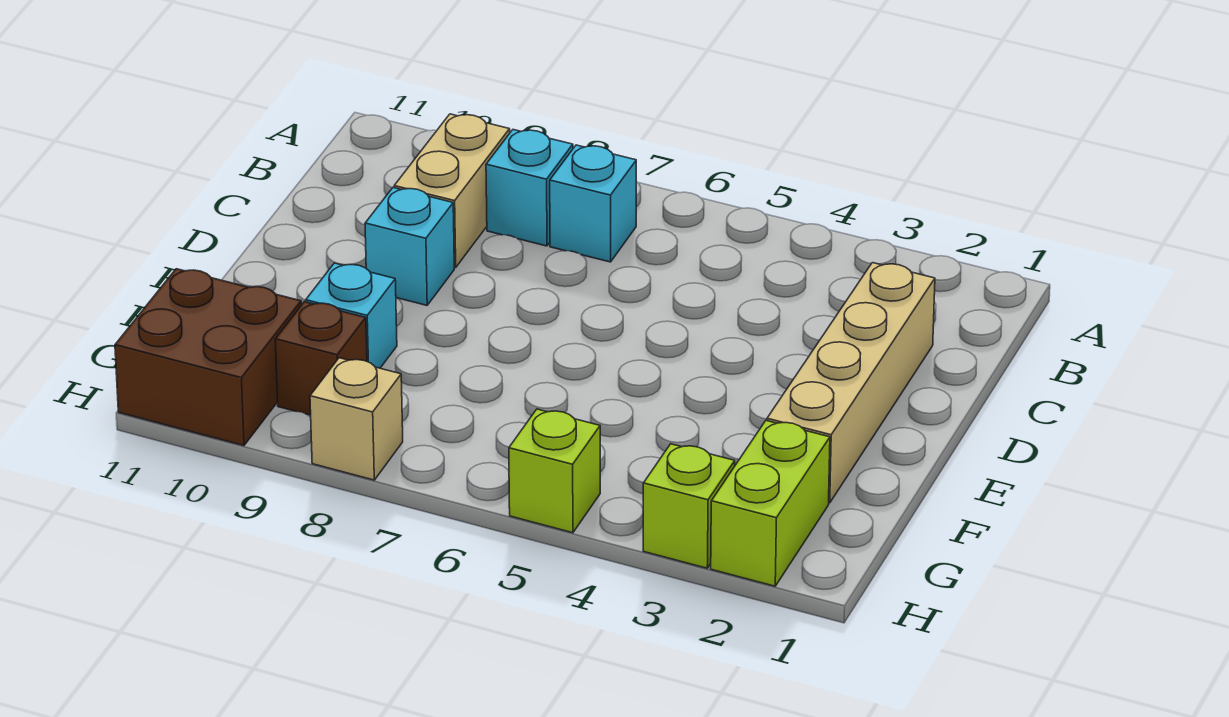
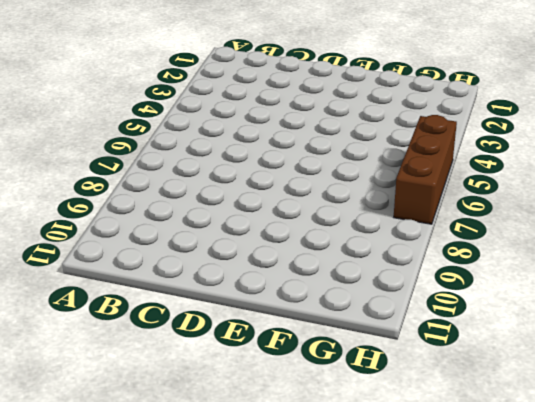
brown 1x3 brick [394,115,457,224] -> lime 1x1 brick [509,409,600,533]
none -> cyan 1x1 brick [550,145,636,262]
none -> cyan 1x1 brick [486,130,573,246]
none -> tan 1x2 brick [394,114,510,268]

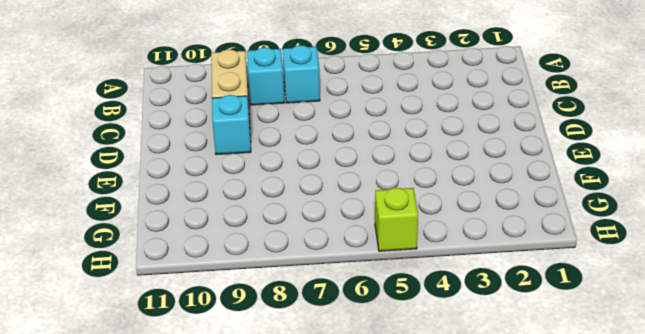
none -> tan 1x4 brick [767,263,935,503]
none -> cyan 1x1 brick [306,263,397,368]
none -> lime 1x2 brick [711,421,830,586]

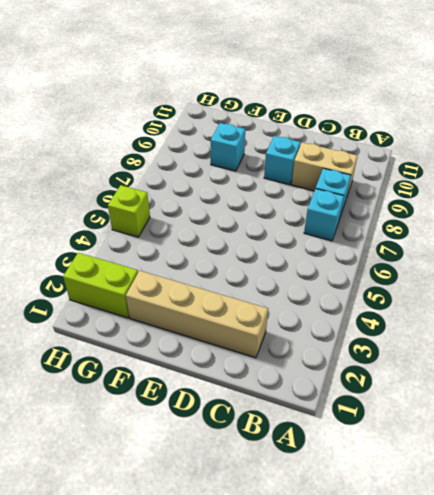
none -> brown 1x1 brick [275,302,367,415]
none -> brown 2x2 brick [115,269,301,446]
none -> lime 1x1 brick [643,444,735,568]

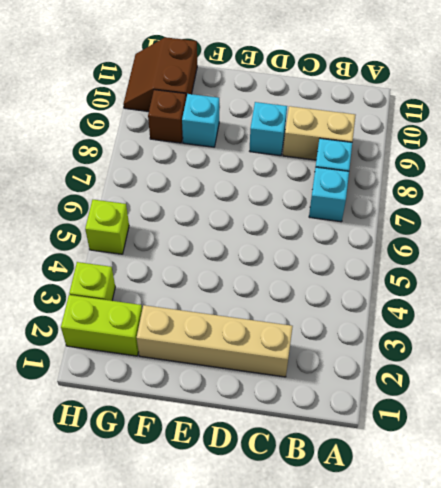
brown 2x2 slope [123,37,197,111] -> brown 2x2 brick [115,269,301,446]
none -> tan 1x1 brick [310,358,403,480]

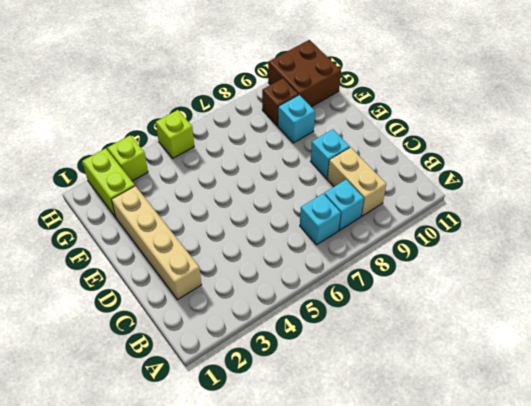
none -> tan 1x1 brick [310,358,403,480]

